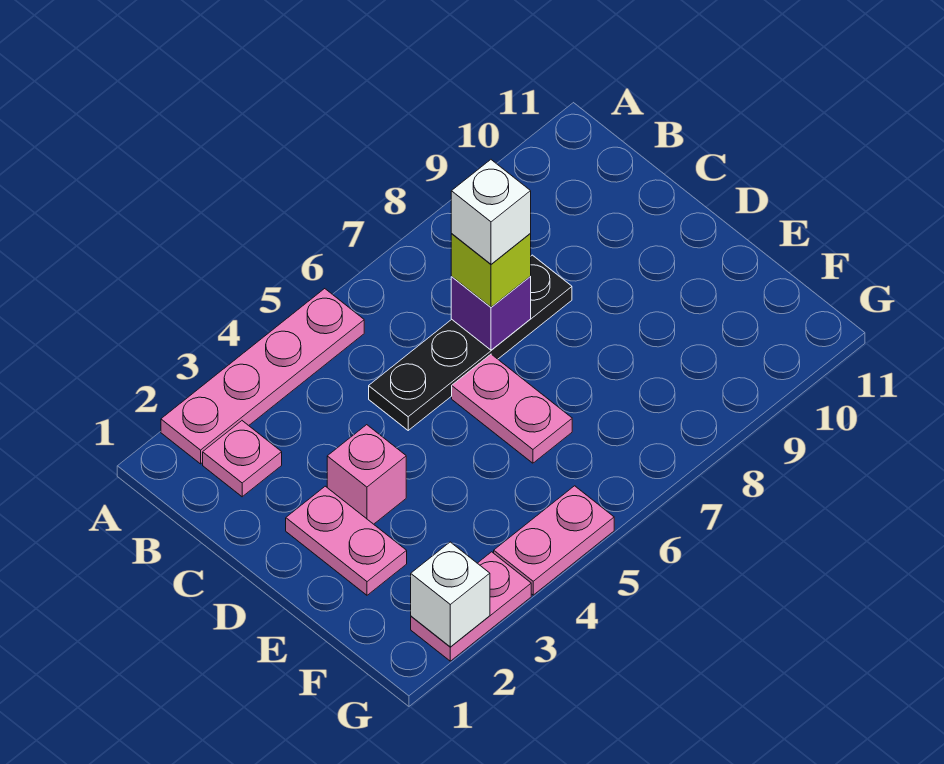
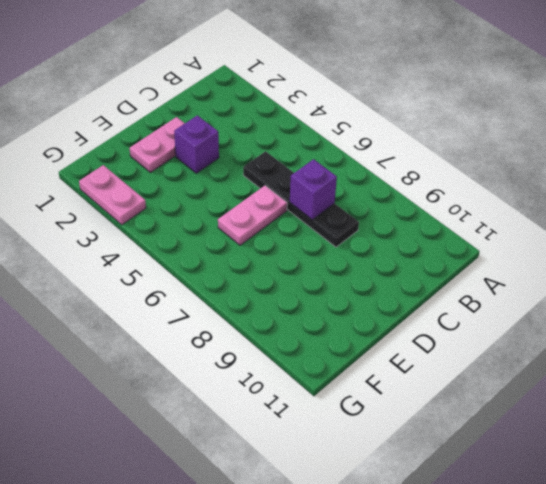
purple 1x1 brick [174,115,219,173] -> pink 1x1 brick [327,425,406,524]
none -> pink 1x4 plate [161,289,364,464]
none -> pink 1x1 plate [203,421,282,497]
none -> pink 1x2 plate [494,486,614,595]

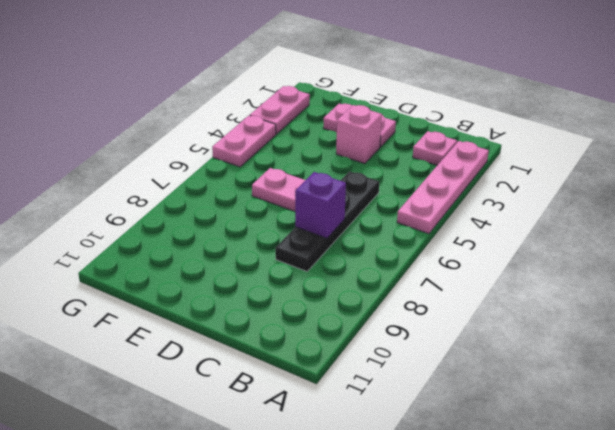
none -> white 1x1 brick [411,542,490,647]
none -> lime 1x1 brick [451,234,531,307]
none -> white 1x1 brick [451,160,531,264]

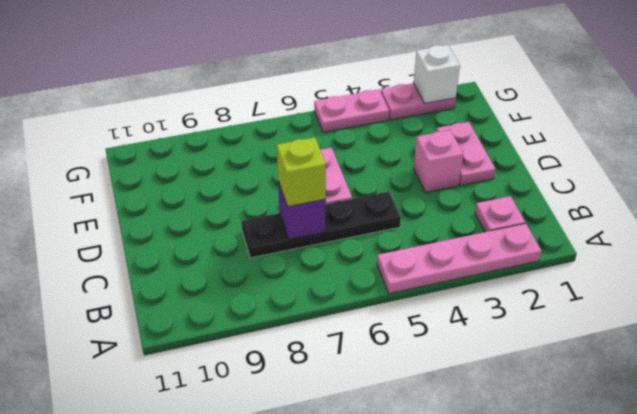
none -> white 1x1 brick [451,160,531,264]

